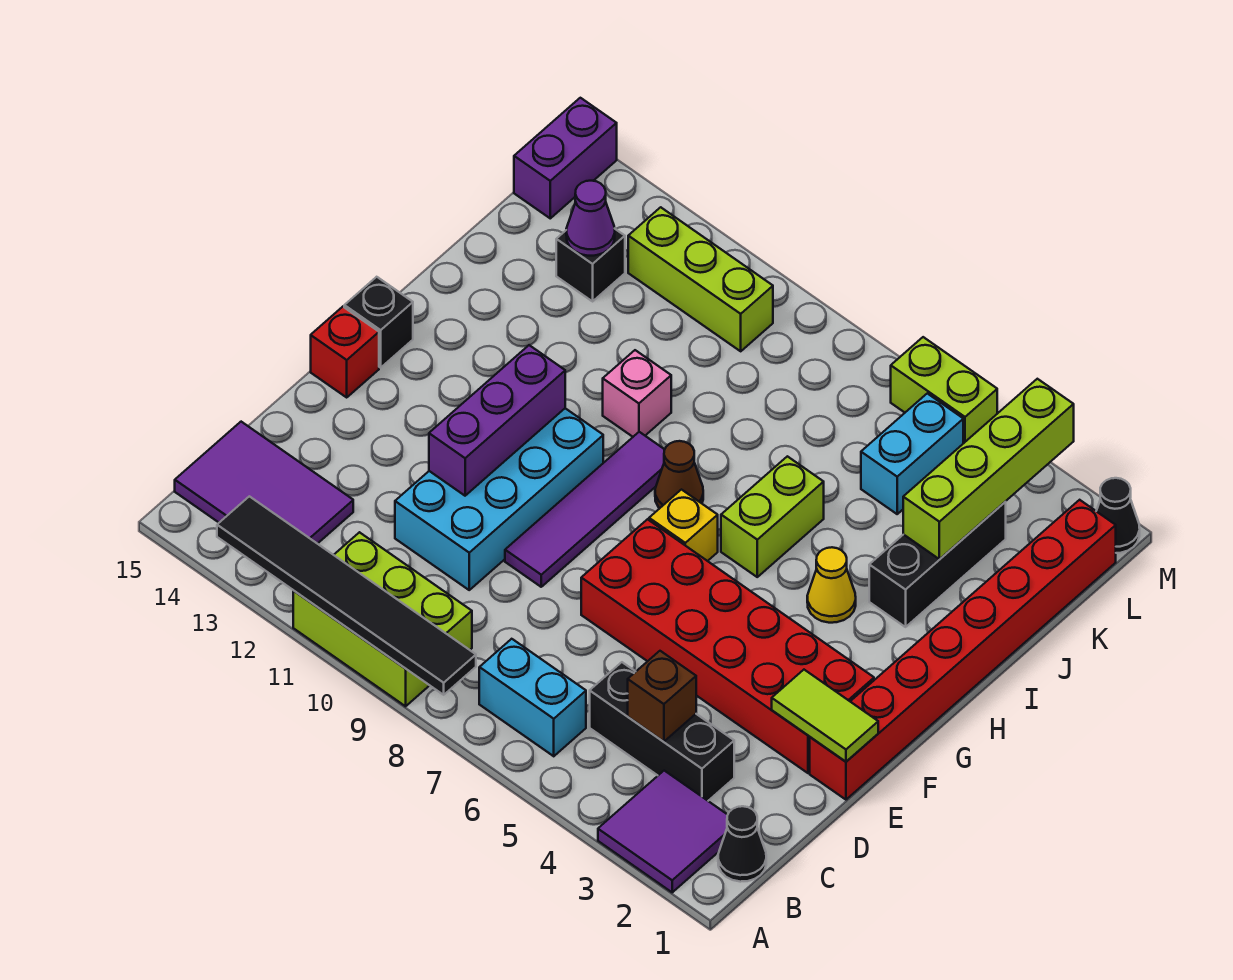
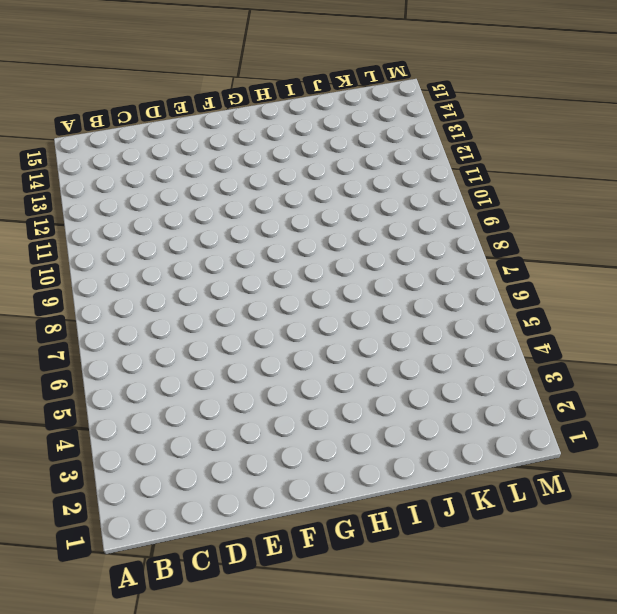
none -> purple 2x2 tile [598,771,727,892]
none -> lime 2x3 brick [293,532,472,706]
none -> black 1x1 cone [718,806,766,882]
none -> cyan 1x2 brick [479,639,586,756]

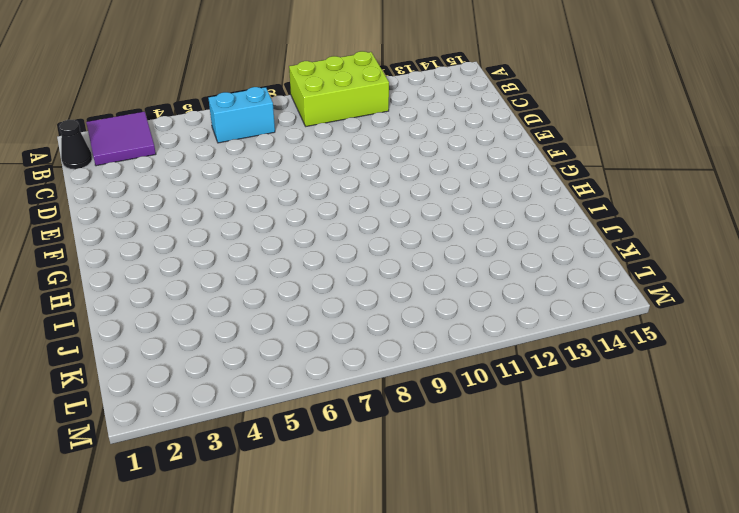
none -> purple 2x3 tile [175,422,353,544]
none -> black 1x3 brick [590,662,734,801]
none -> cyan 2x4 brick [395,408,603,590]
none -> red 1x8 brick [810,500,1116,800]

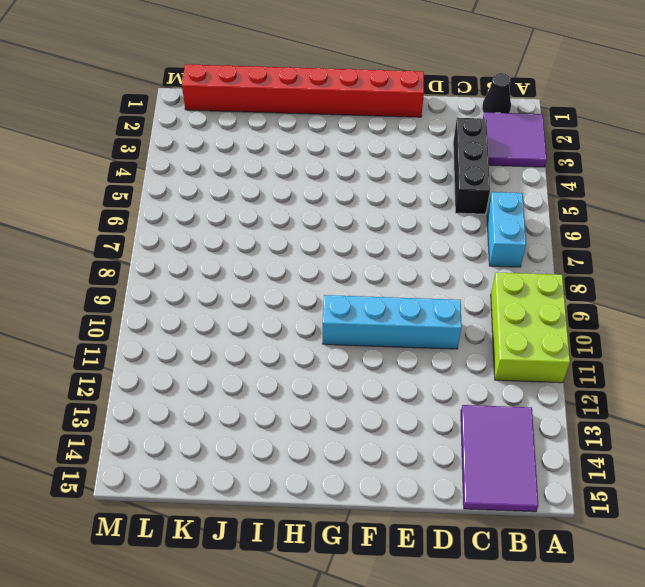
cyan 1x4 brick [323,295,462,349] -> cyan 2x4 brick [395,408,603,590]
none -> red 2x6 brick [581,519,874,773]
none -> purple 1x4 tile [505,432,665,587]
none -> red 1x1 brick [311,307,379,397]
none -> yellow 1x1 brick [649,490,718,561]

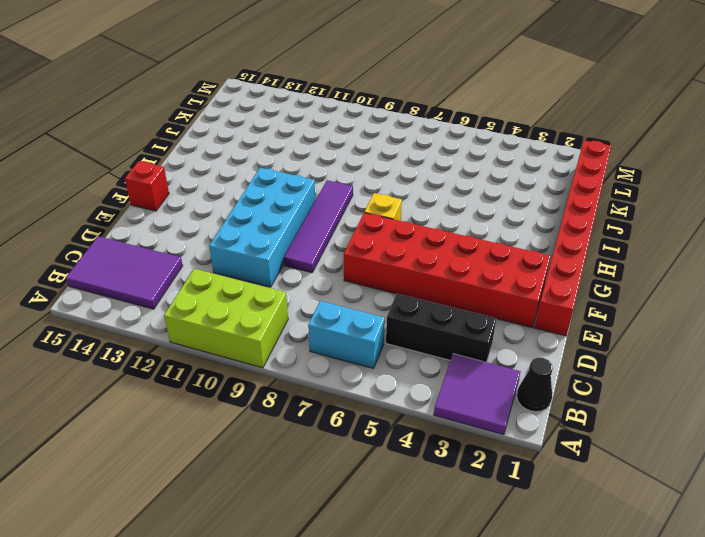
none -> black 1x1 brick [344,277,413,368]
none -> yellow 1x1 cone [807,547,856,623]
none -> lime 1x2 brick [721,456,824,577]
none -> brown 1x1 cone [655,441,703,508]

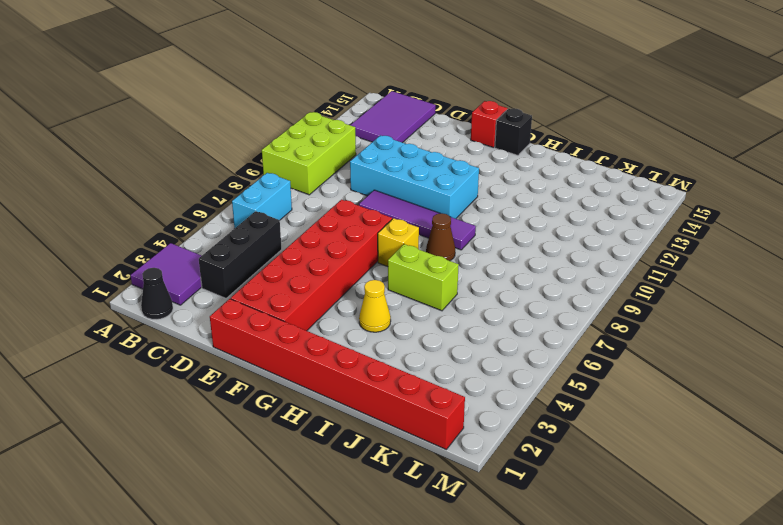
none -> black 1x3 brick [869,502,1006,627]
none -> pink 1x1 brick [603,350,671,437]
none -> cyan 1x2 brick [861,393,963,514]
none -> black 1x1 brick [556,228,625,301]

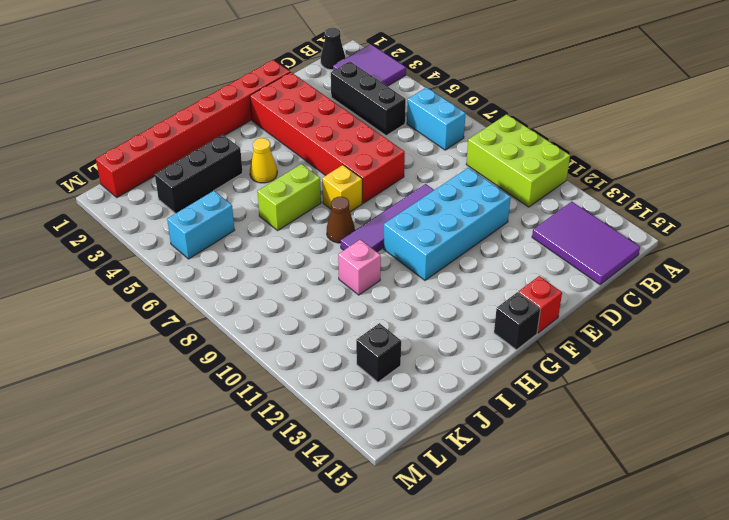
none -> lime 1x3 brick [628,207,773,351]
none -> purple 1x2 brick [514,98,617,218]
none -> black 1x1 cone [1097,478,1140,553]
none -> lime 1x2 brick [891,337,997,443]

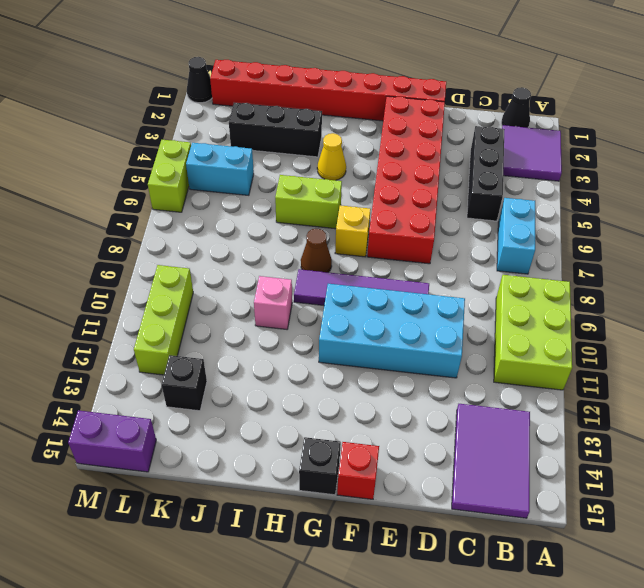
none -> black 1x6 tile [217,496,476,695]
none -> brown 1x1 brick [628,651,696,742]
none -> lime 1x2 tile [772,670,878,762]
none -> purple 1x3 brick [429,345,565,496]

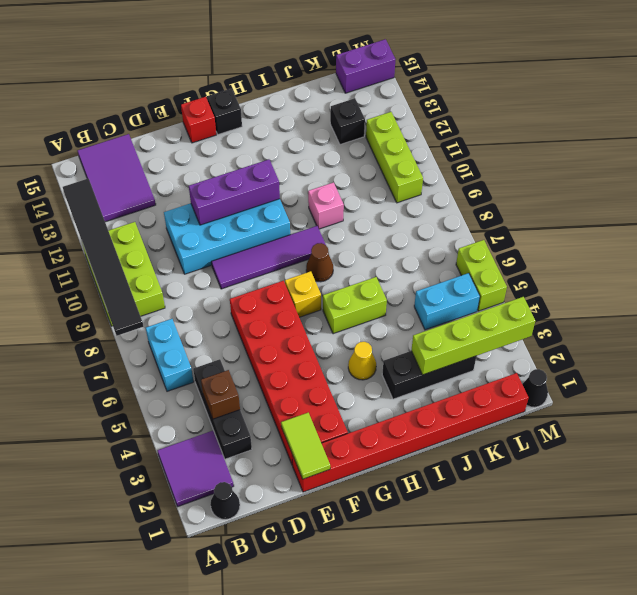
none -> purple 1x1 cone [566,181,615,256]

